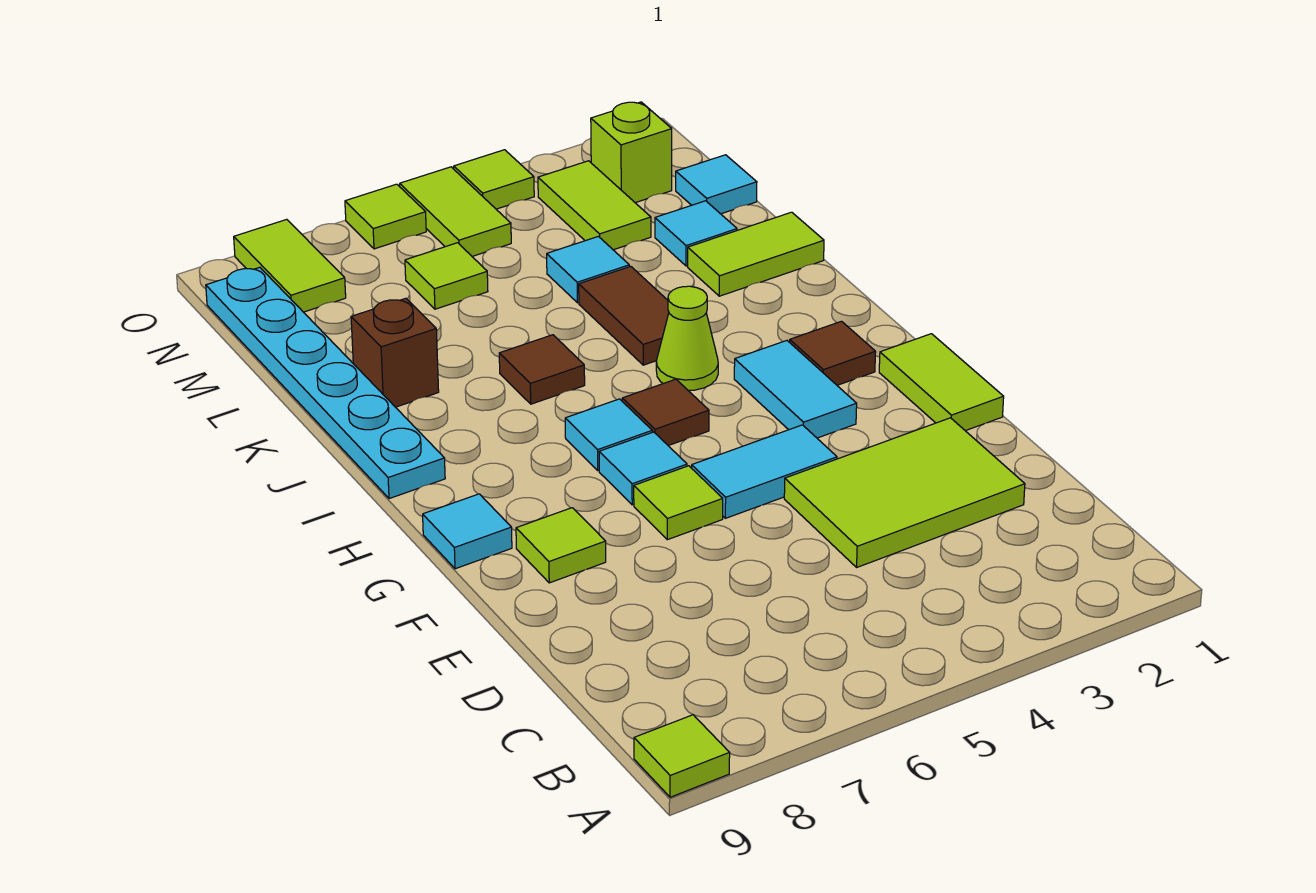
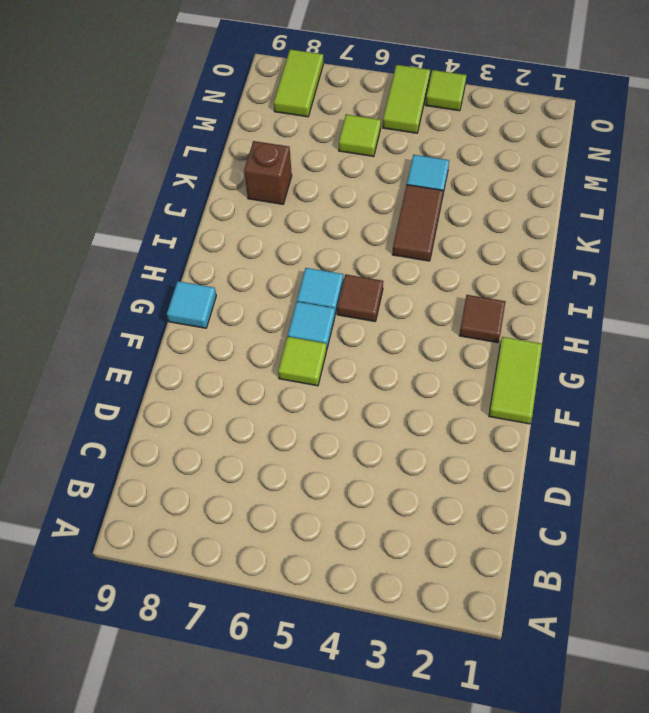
none -> lime 1x1 tile [634,715,730,797]
none -> lime 2x3 tile [784,418,1025,567]
none -> cyan 1x2 tile [692,425,837,518]

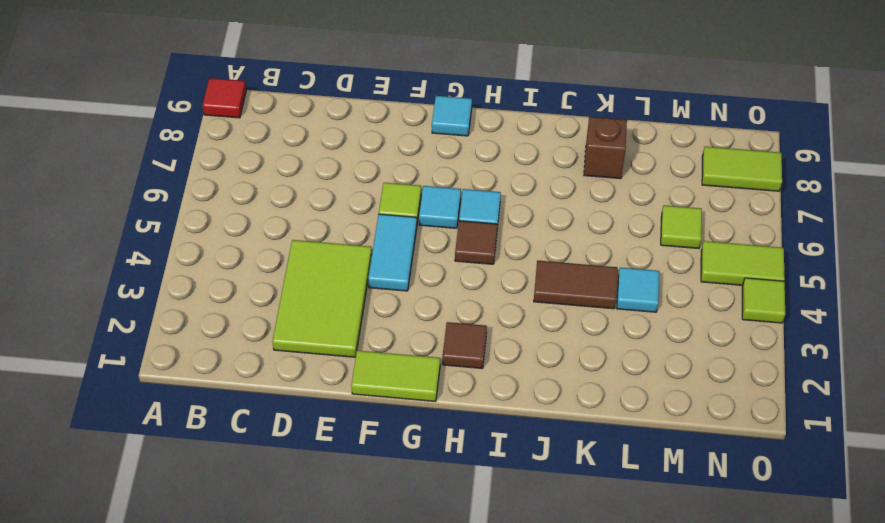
red 1x1 tile [202,78,246,118] -> lime 1x1 tile [634,715,730,797]
none -> lime 1x1 tile [516,508,606,583]
none -> cyan 1x2 tile [734,341,857,438]
none -> lime 1x1 cone [656,286,718,390]

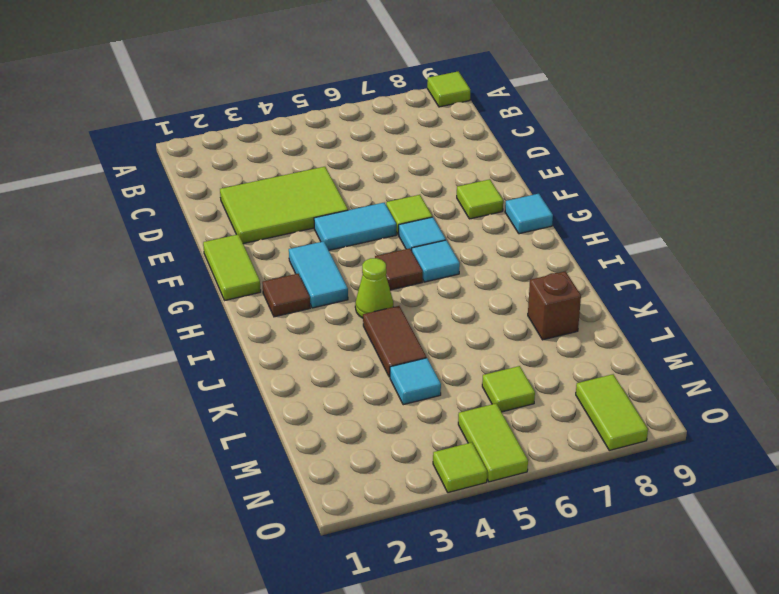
none -> cyan 1x6 plate [206,267,445,499]
none -> brown 1x1 tile [499,335,585,404]
none -> lime 1x2 tile [688,212,824,296]

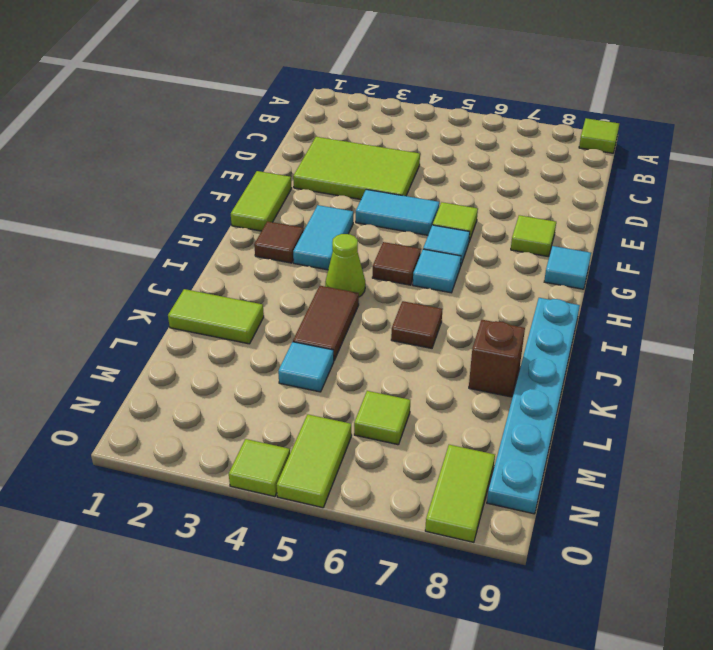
none -> cyan 1x1 tile [655,201,737,266]
none -> cyan 1x1 tile [676,155,757,214]
none -> lime 1x2 tile [538,161,651,250]

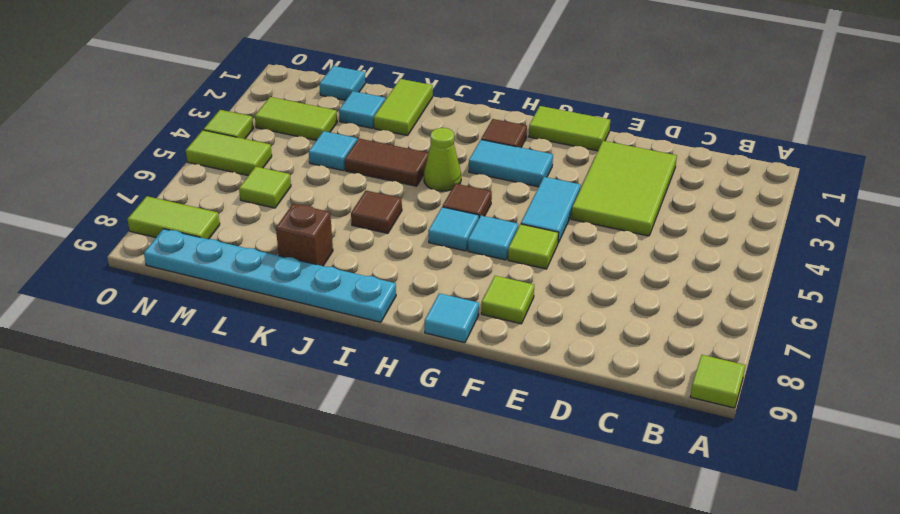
none -> lime 1x1 brick [591,102,672,203]
none -> lime 1x1 tile [345,184,426,249]

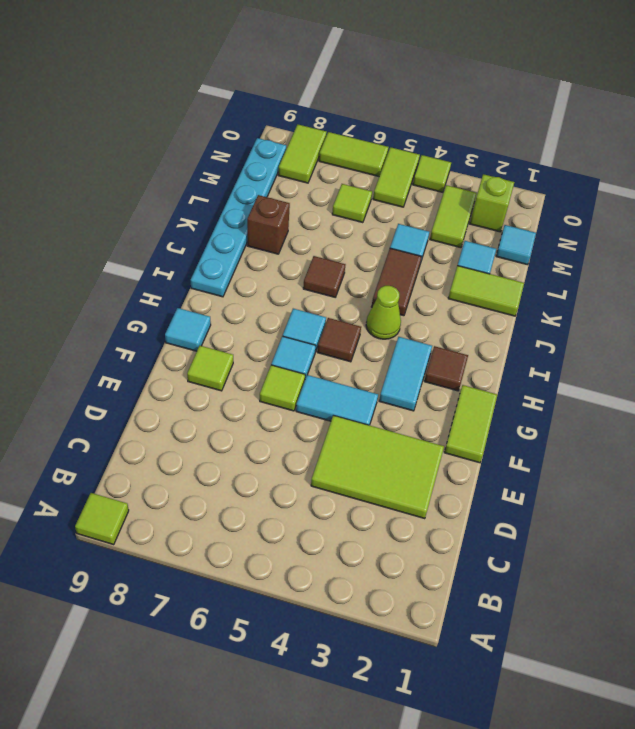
lime 1x2 tile [319,132,388,176] -> lime 1x1 tile [345,184,426,249]

